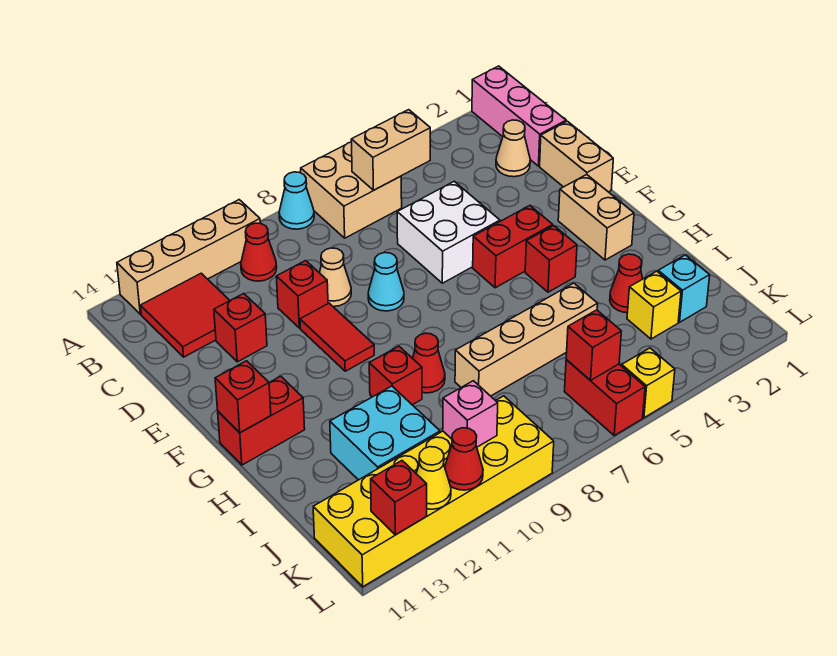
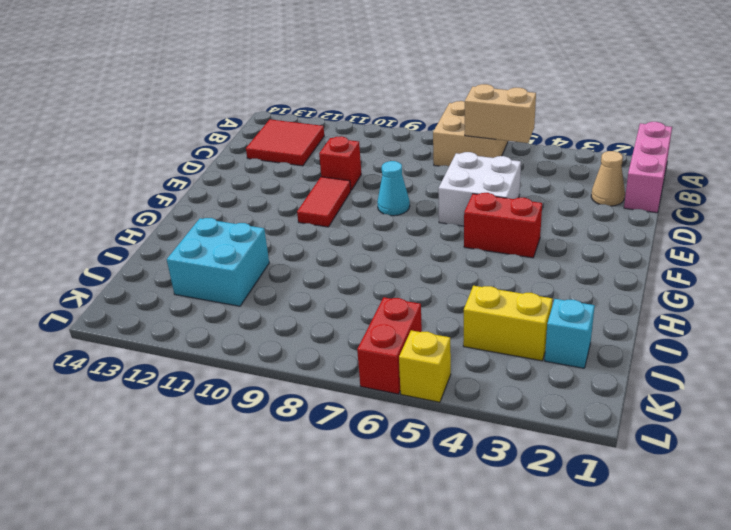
yellow 1x2 brick [463,286,553,361] -> yellow 1x1 brick [627,271,681,339]
none -> cyan 1x1 cone [279,172,314,229]
none -> tan 1x4 brick [117,200,260,314]
none -> red 1x1 cone [241,223,277,281]
none -> tan 1x2 brick [540,121,613,192]

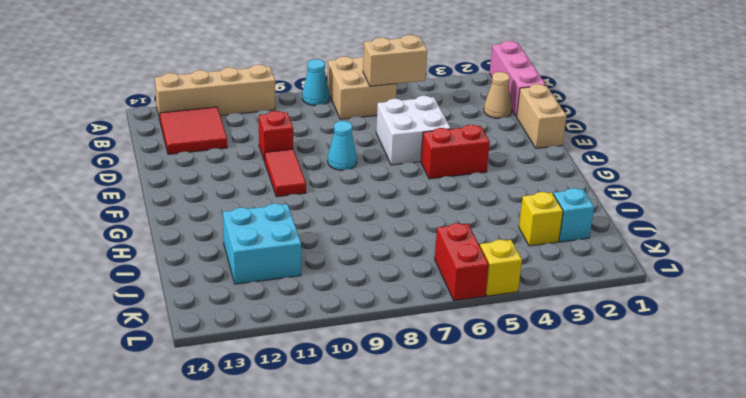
none -> red 1x1 cone [241,223,277,281]
none -> tan 1x1 cone [319,248,351,307]
none -> red 1x1 brick [214,294,267,362]
none -> tan 1x2 brick [558,175,634,260]

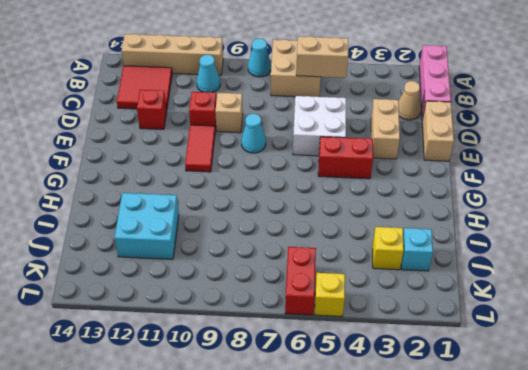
cyan 1x1 cone [197,54,220,93] -> red 1x1 cone [241,223,277,281]
tan 1x2 brick [371,99,400,159] -> tan 1x2 brick moved to [558,175,634,260]
tan 1x1 brick [215,93,243,133] -> tan 1x1 cone [319,248,351,307]
none -> red 1x1 brick [525,226,577,292]
none -> red 1x2 brick [218,376,305,465]
none -> red 1x1 cone [413,333,445,393]
none -> red 1x1 brick [369,346,422,405]

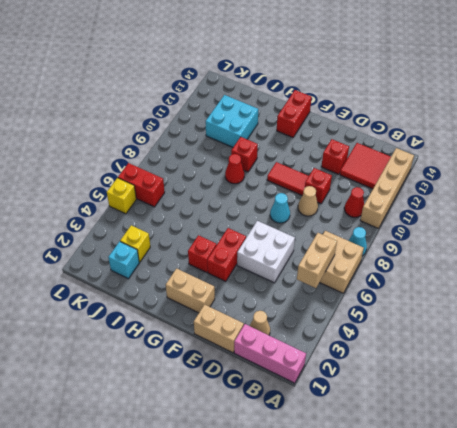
none -> red 1x1 cone [610,254,643,313]
none -> tan 1x4 brick [455,283,598,396]
none -> yellow 2x6 brick [313,396,554,587]
none -> red 1x1 brick [215,361,271,433]

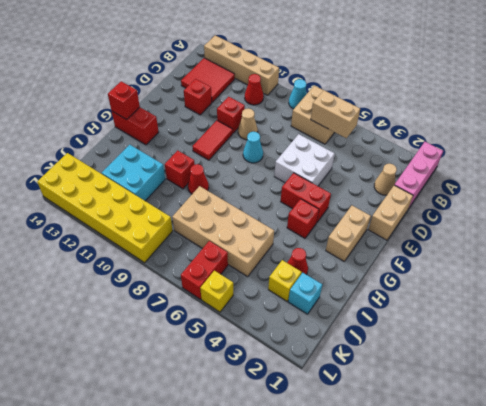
tan 2x4 brick [172,186,274,277] -> tan 1x4 brick [455,283,598,396]
none -> red 1x1 brick [566,310,622,380]
none -> pink 1x1 brick [443,381,498,447]
none -> red 1x1 cone [445,428,483,490]
none -> yellow 1x1 cone [416,447,451,509]

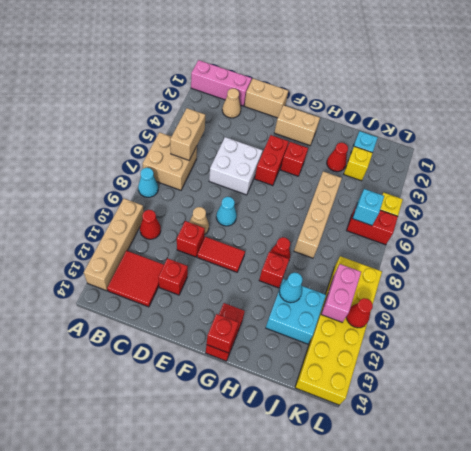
cyan 1x1 cone [279,273,303,303] -> none
cyan 1x1 brick [352,189,384,226] -> red 1x1 brick [566,310,622,380]
pink 1x2 brick [321,264,361,322] -> pink 1x1 brick [443,381,498,447]
none -> yellow 1x1 cone [416,447,451,509]
none -> red 1x1 brick [371,461,427,535]

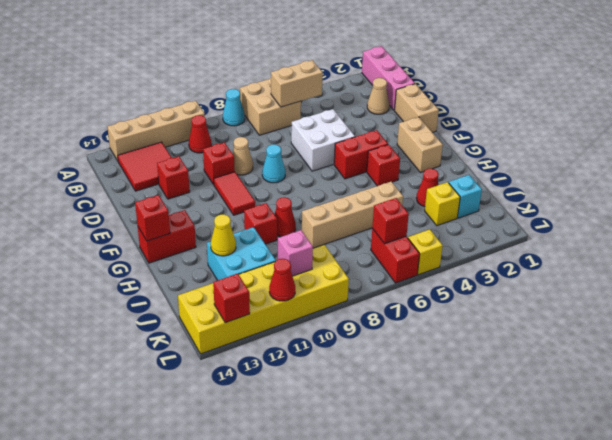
yellow 1x1 cone [211,214,236,256] -> yellow 1x1 cone moved to [416,447,451,509]

